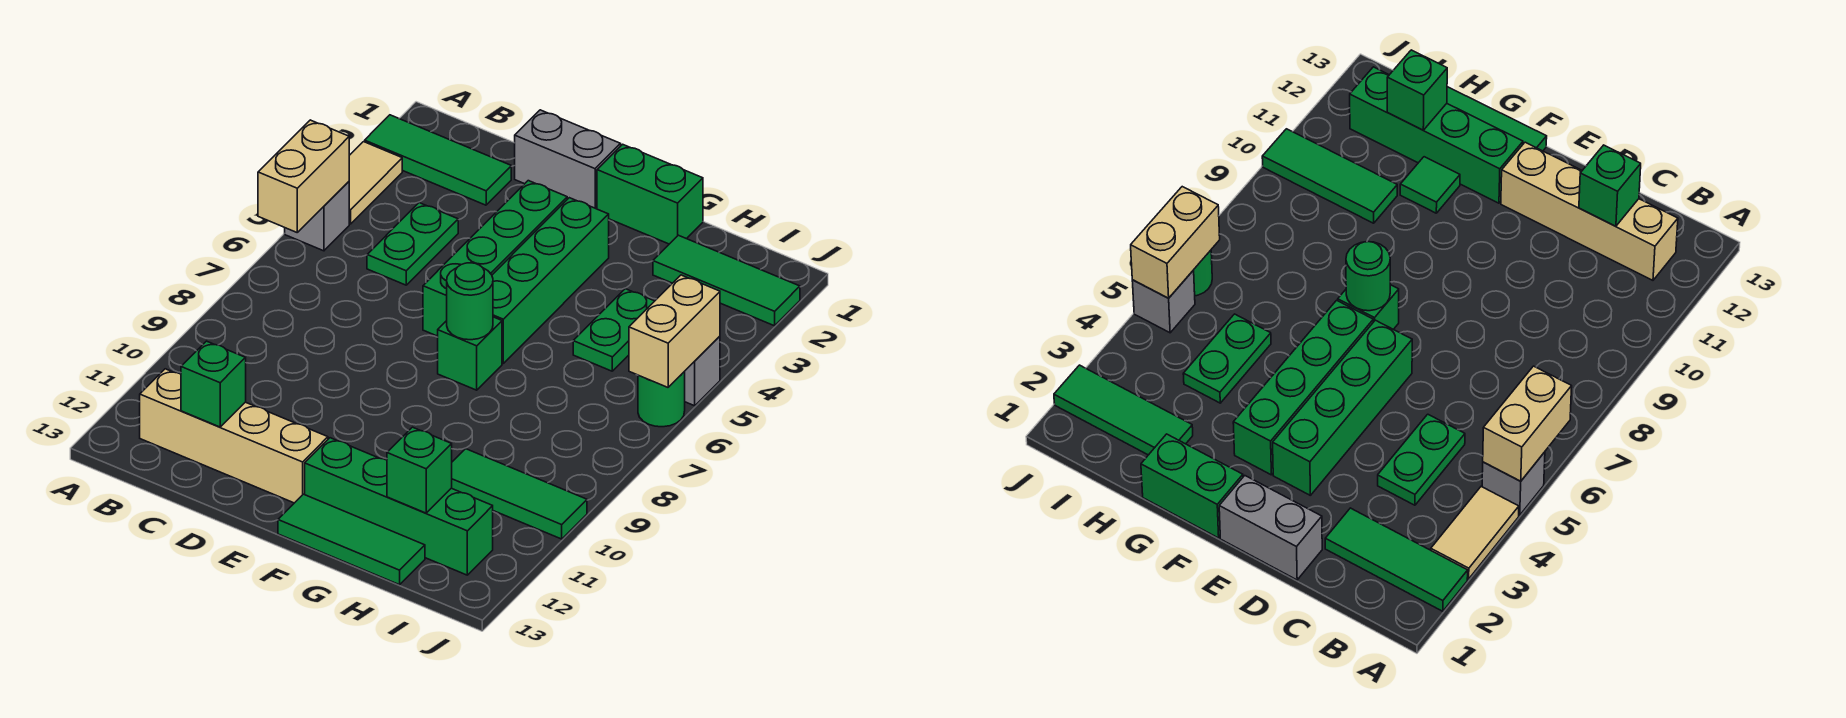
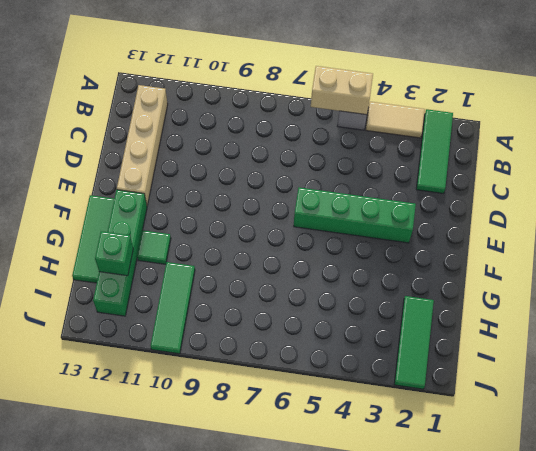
none -> green 1x2 plate [367,203,458,285]
none -> grey 1x2 brick [515,110,621,209]
none -> green 1x2 brick [597,144,703,244]

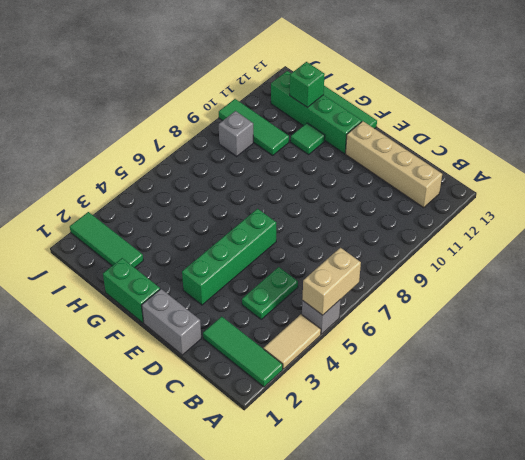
grey 1x1 brick [219,111,253,156] -> grey 1x1 brick moved to [685,336,720,406]
none -> green 1x4 brick [492,198,609,363]
none -> green 1x1 brick [438,317,502,390]
none -> green 1x2 plate [573,289,654,371]

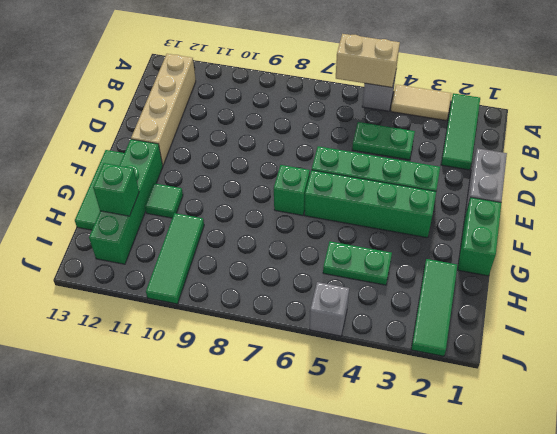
none -> green 1x1 round brick [638,371,685,427]
none -> green 1x1 brick [181,341,246,427]
none -> green 1x1 round brick [447,263,493,340]

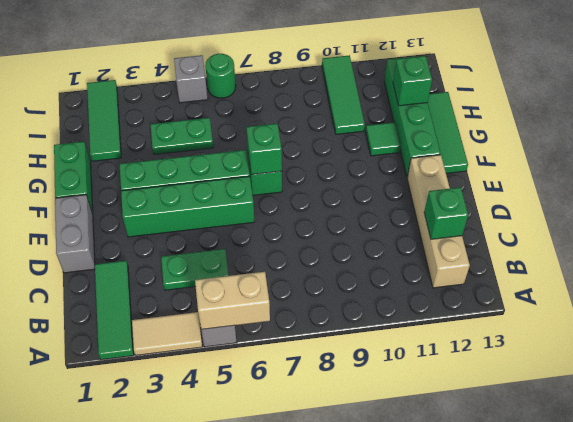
green 1x1 brick [246,124,282,175] -> green 1x1 round brick [447,263,493,340]
none -> tan 1x2 brick [629,275,720,387]

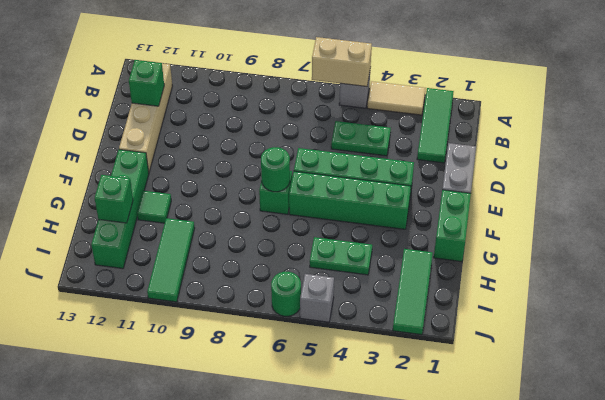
none -> green 1x3 tile [278,494,425,585]
none -> tan 1x2 brick [629,275,720,387]

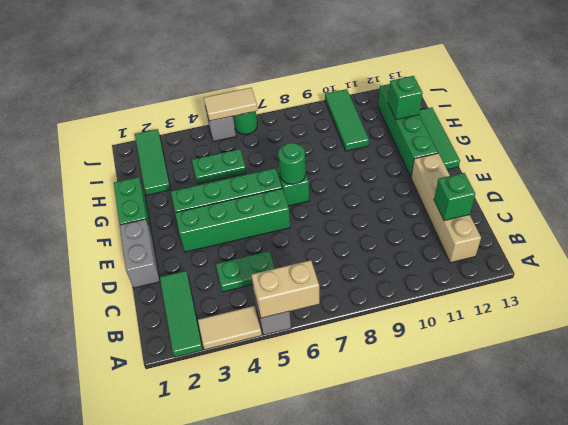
tan 1x2 tile [204,88,258,121] -> tan 1x2 brick [629,275,720,387]
none -> green 1x1 tile [1400,157,1460,213]

